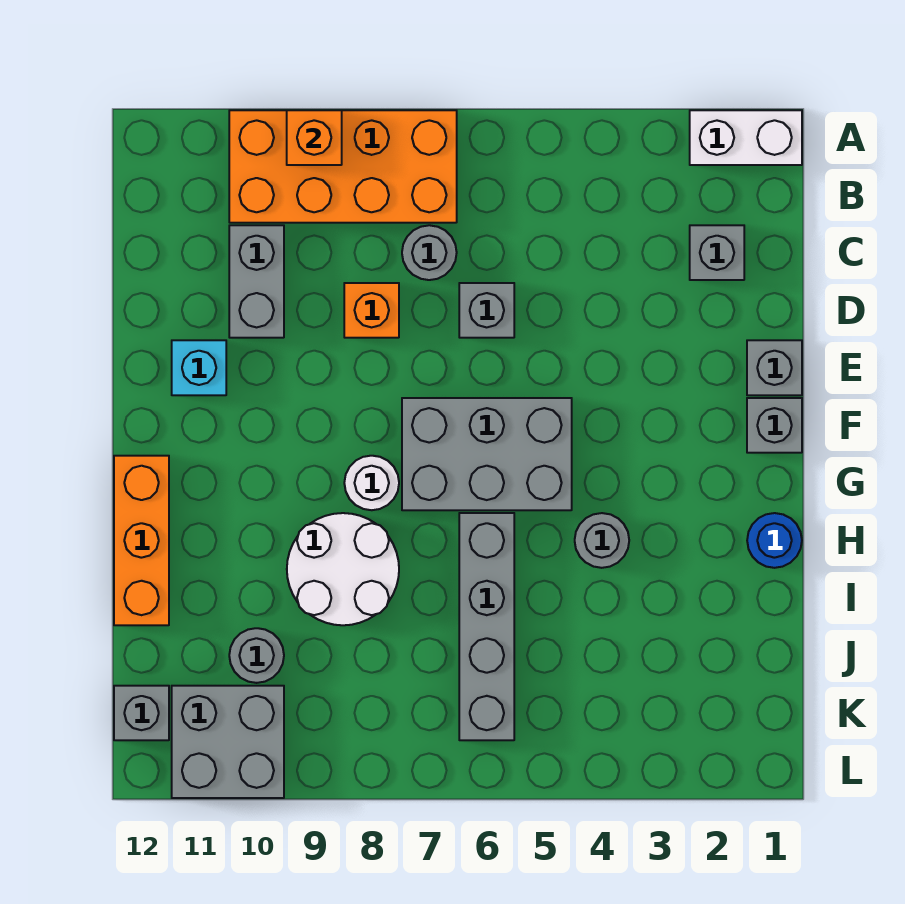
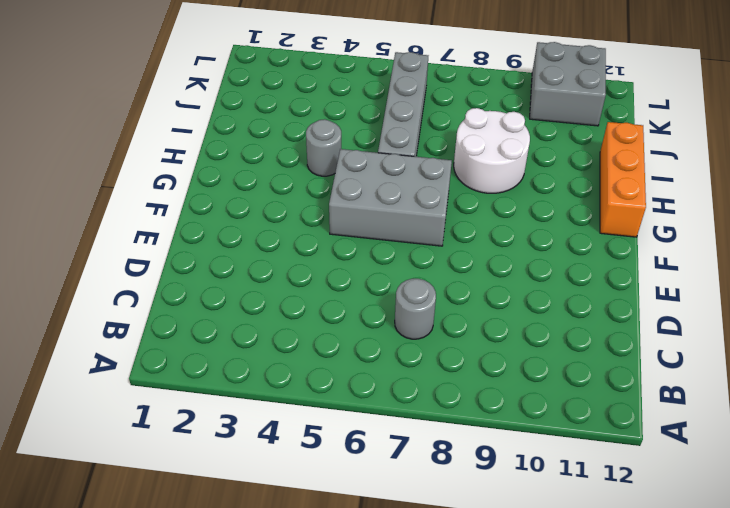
none -> white 1x2 brick [690,110,802,165]
none -> orange 2x4 brick [229,110,457,223]
none -> grey 1x1 brick [690,225,744,280]

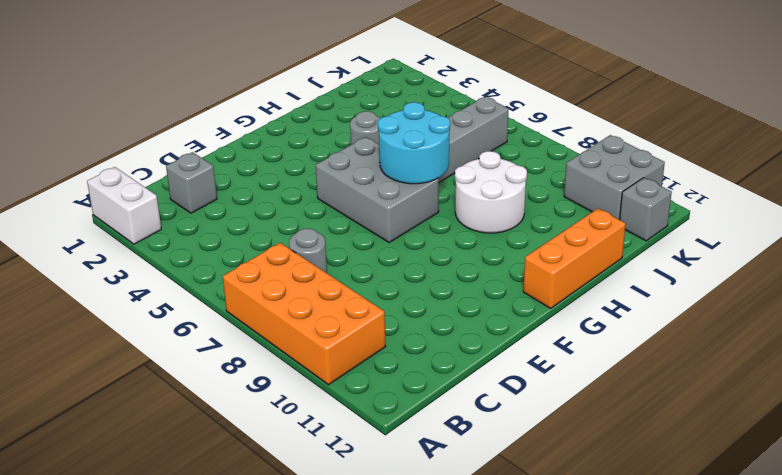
cyan 2x2 round brick [378,102,450,184] -> none
none -> grey 1x2 brick [229,225,284,338]
none -> grey 1x1 brick [459,283,514,338]
none -> orange 1x1 brick [344,283,399,338]

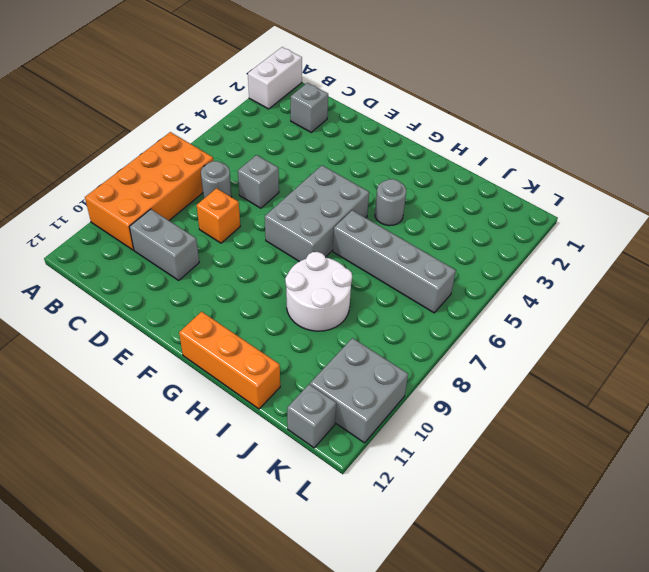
none -> grey 1x1 brick [747,340,802,395]
none -> cyan 1x1 brick [172,340,226,395]
none -> grey 1x1 brick [747,398,802,453]

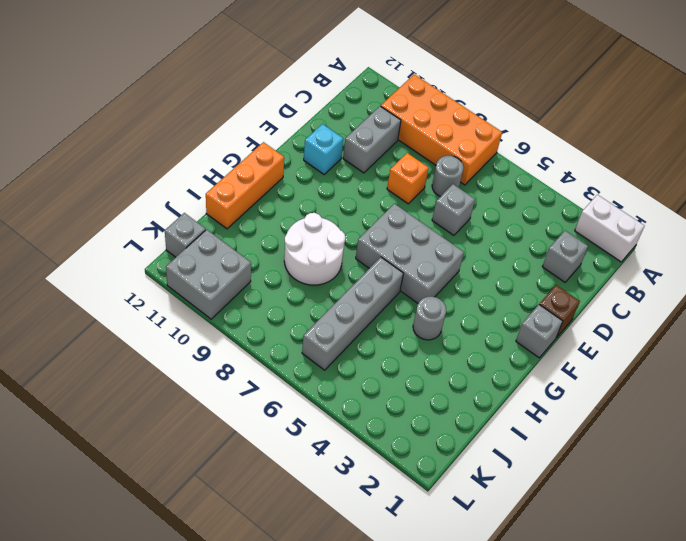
brown 1x1 brick [539,285,580,338] -> grey 1x1 brick [747,340,802,395]
none -> white 1x1 round brick [344,456,399,510]
none -> blue 1x1 round brick [747,513,802,568]
none -> grey 1x1 round brick [229,628,284,683]

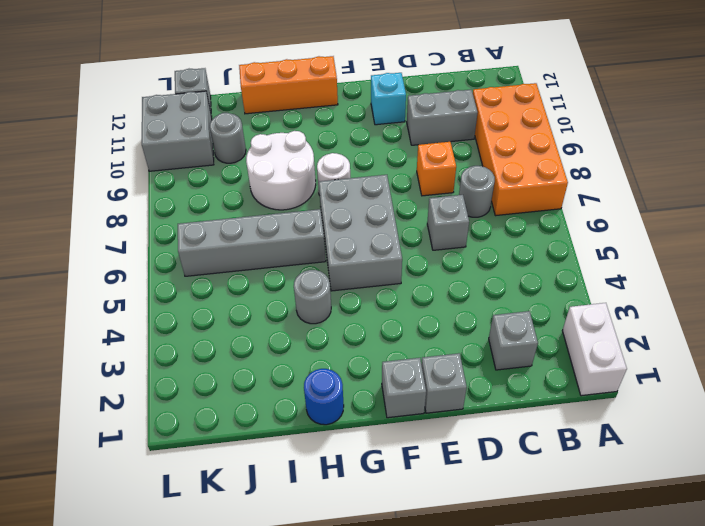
none -> orange 1x1 brick [287,110,342,165]

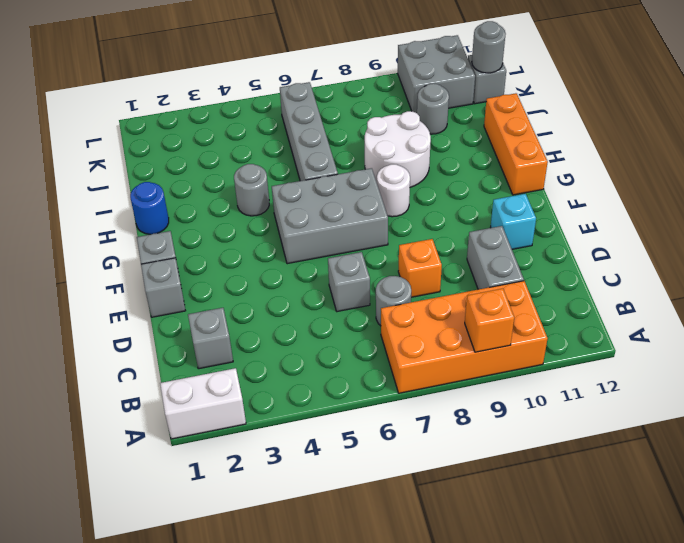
grey 1x1 round brick [472,21,506,73] -> none

